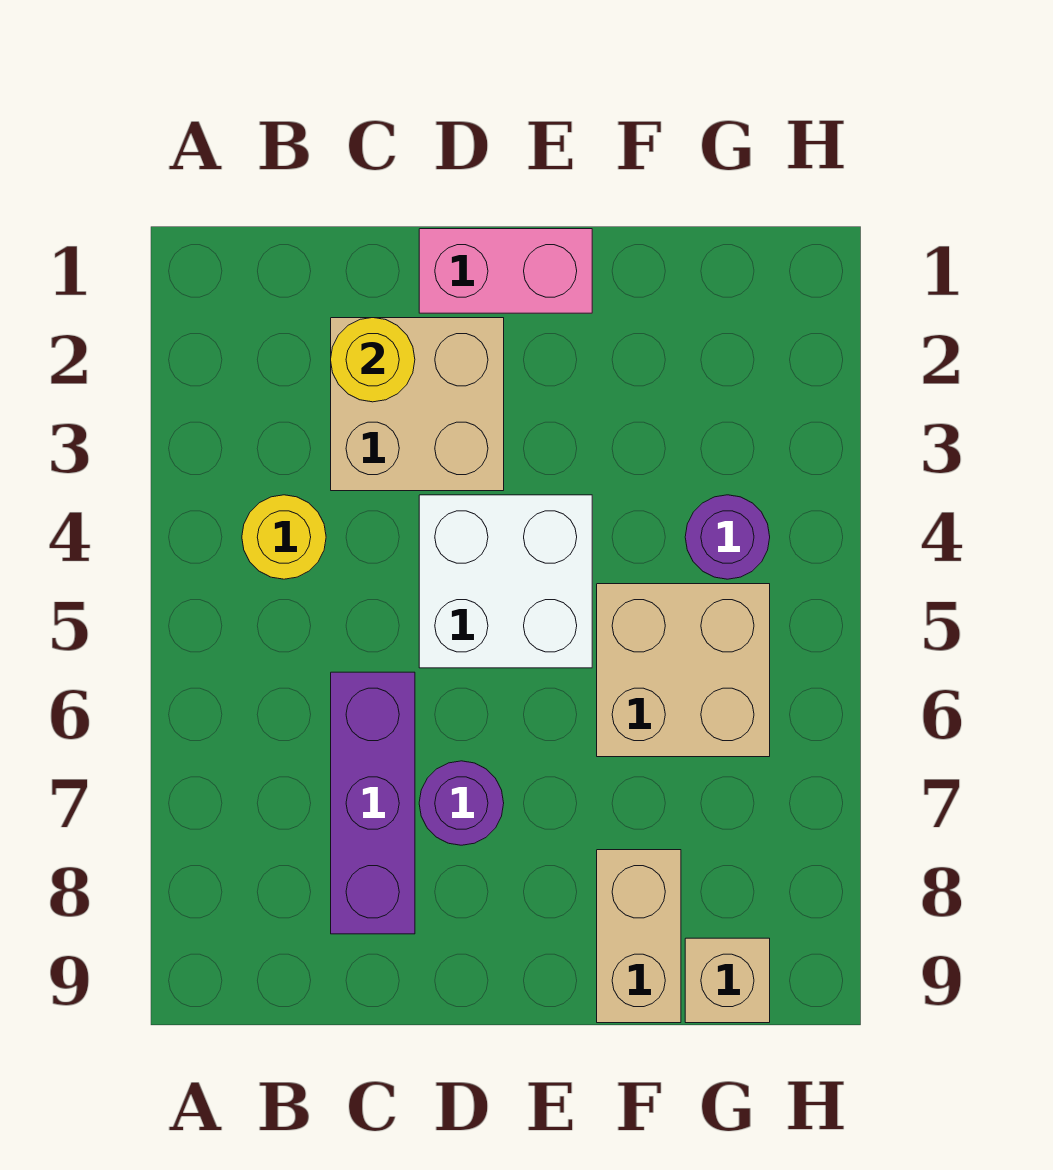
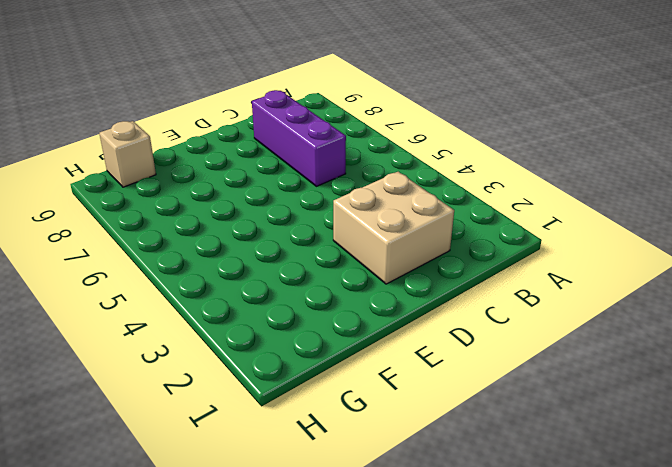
none -> yellow 1x1 round brick [242,495,326,579]
none -> pink 1x2 brick [419,229,592,313]

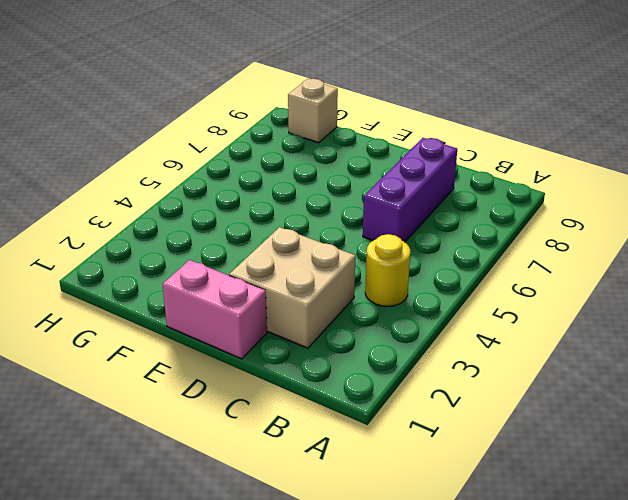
none -> white 2x2 brick [419,495,592,668]
none -> purple 1x1 round brick [419,761,504,845]

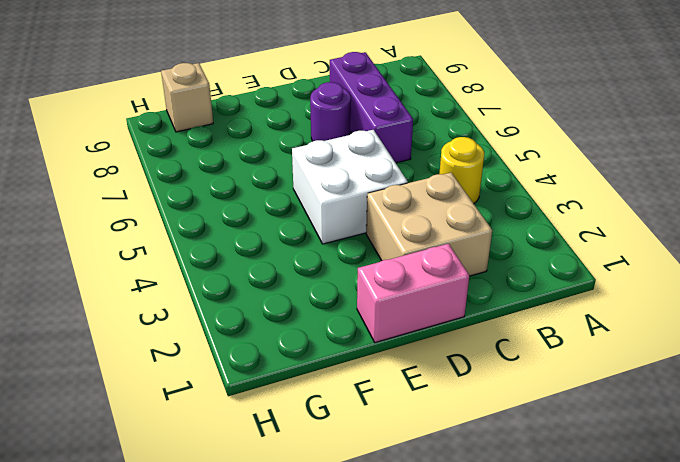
none -> tan 2x2 brick [597,584,770,757]
none -> tan 1x2 brick [597,850,681,1023]

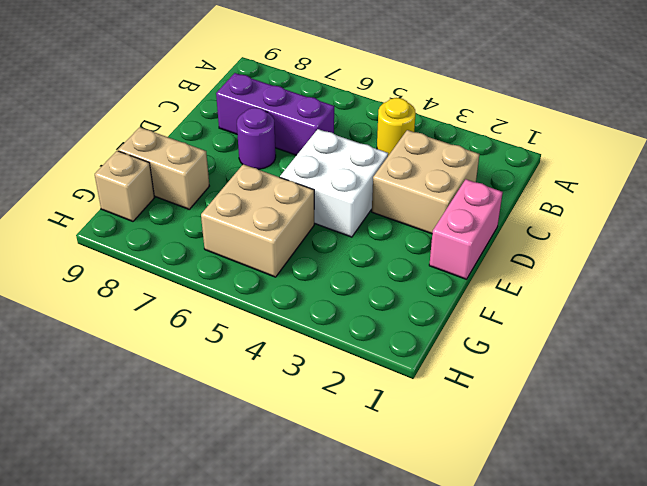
none -> purple 1x1 round brick [685,495,770,579]
none -> yellow 1x1 round brick [331,318,415,402]

